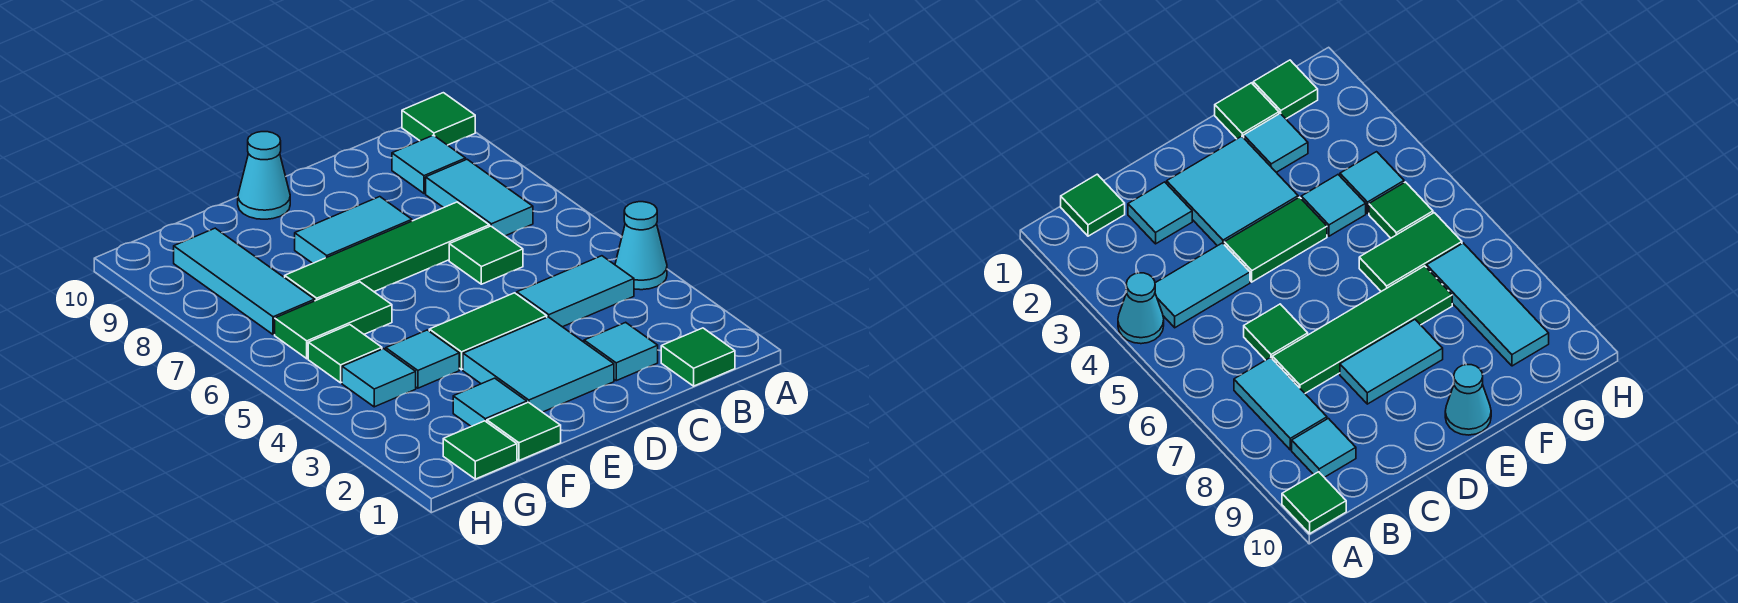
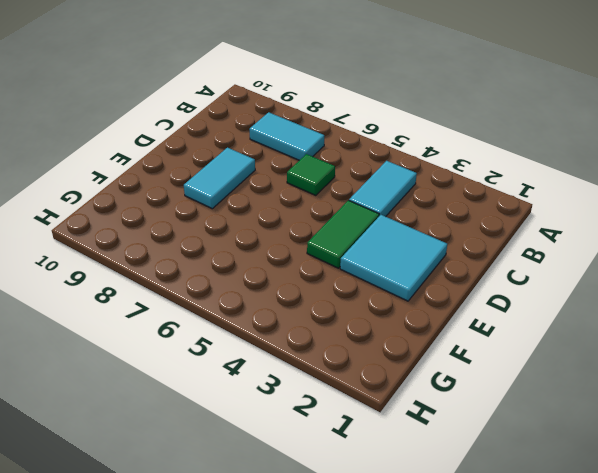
none -> cyan 1x1 cone [615,202,667,290]
none -> green 1x1 tile [402,93,475,145]
none -> green 1x1 tile [661,328,735,386]

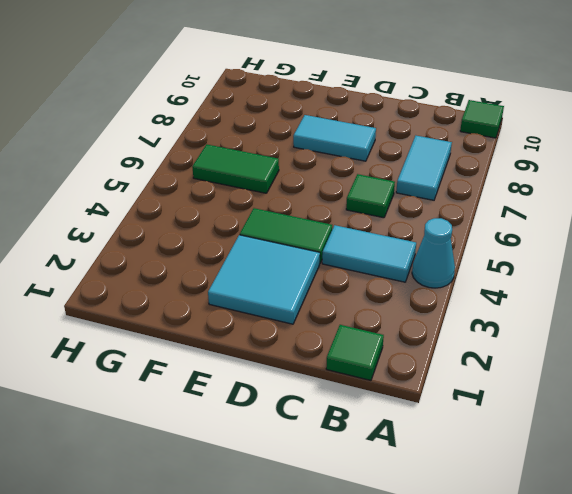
none -> cyan 1x1 tile [392,135,466,193]
none -> cyan 1x1 tile [584,322,658,381]
none -> green 1x4 tile [285,202,489,301]

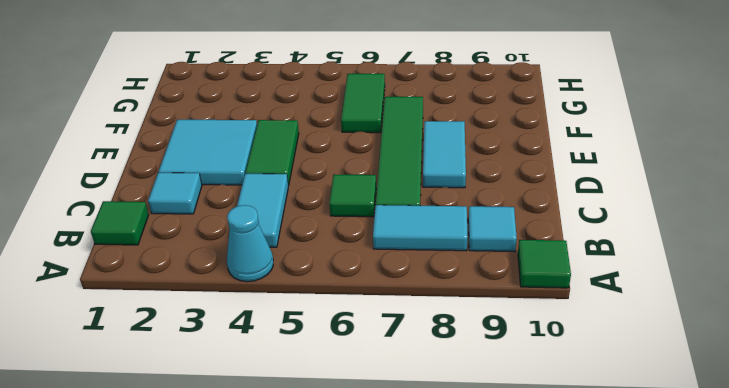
none -> cyan 1x1 cone [238,132,290,219]
none -> green 1x1 tile [487,402,561,460]
none -> cyan 1x1 tile [453,378,527,426]

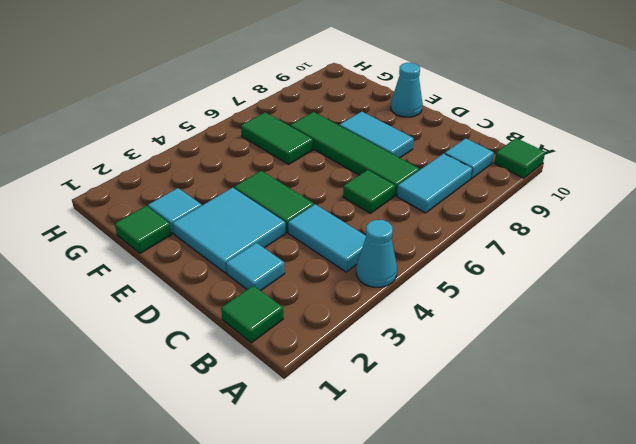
none -> cyan 1x1 tile [386,330,459,388]
none -> green 1x1 tile [443,421,517,479]
none -> cyan 1x1 tile [342,349,416,407]

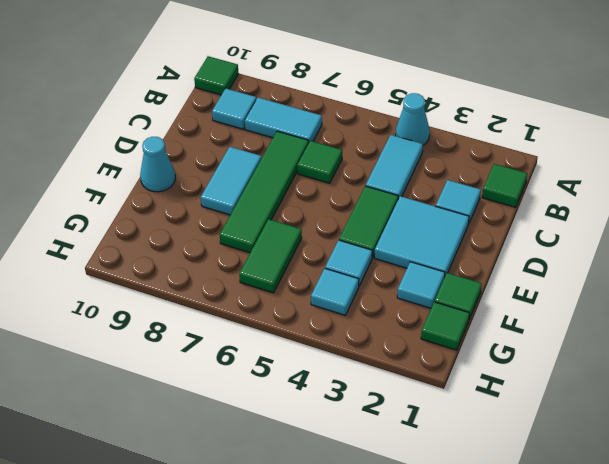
none -> green 1x1 tile [308,325,382,383]
none -> cyan 1x3 tile [174,228,315,335]

